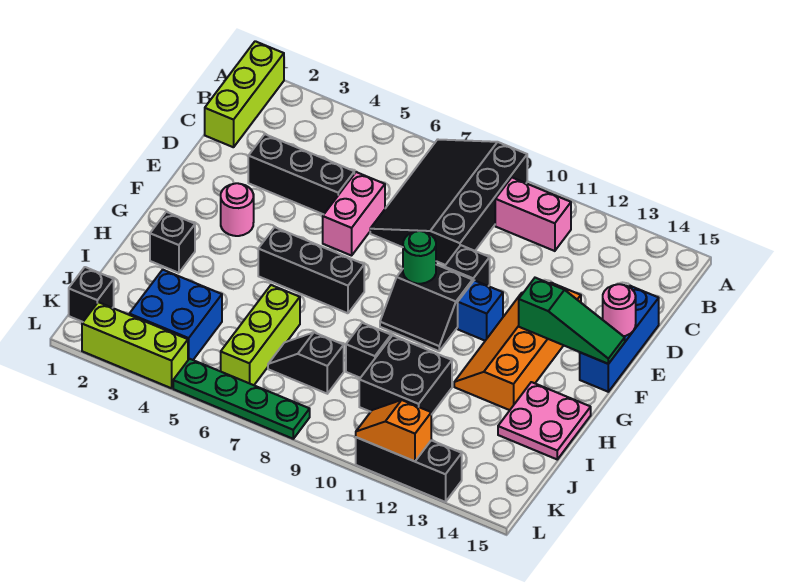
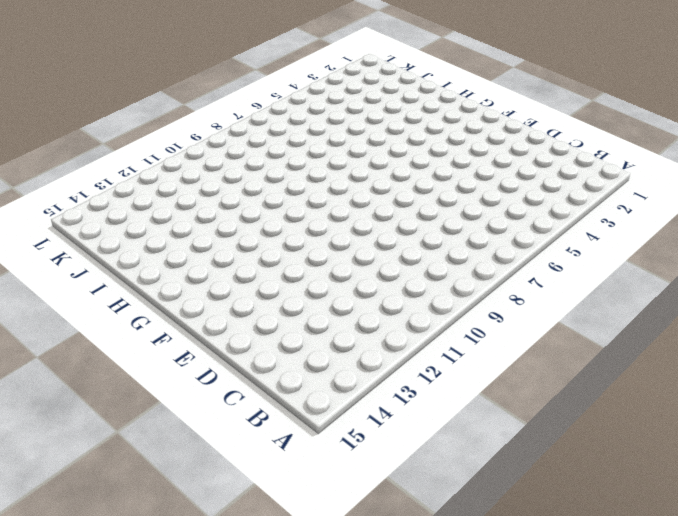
none -> lime 1x3 brick [205,41,284,147]
none -> black 3x4 slope [370,139,527,265]
none -> pink 1x2 brick [495,178,571,251]

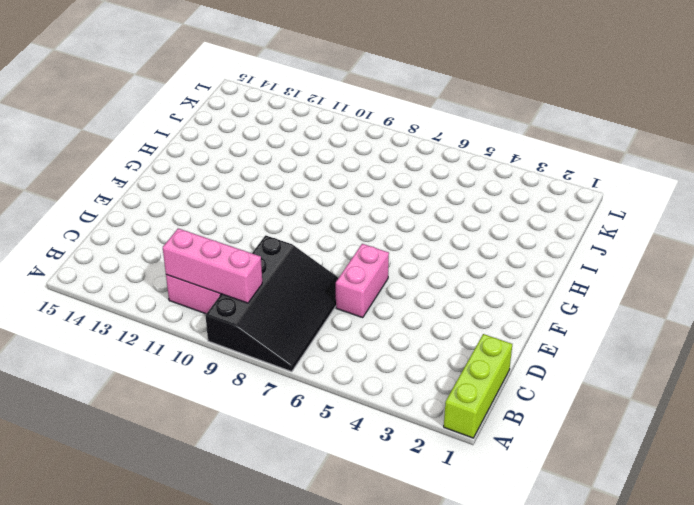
pink 1x3 brick [163,228,262,303] -> none
none -> black 1x3 brick [248,134,354,214]
none -> blue 1x3 brick [580,286,659,392]
none -> black 1x1 brick [444,245,490,286]

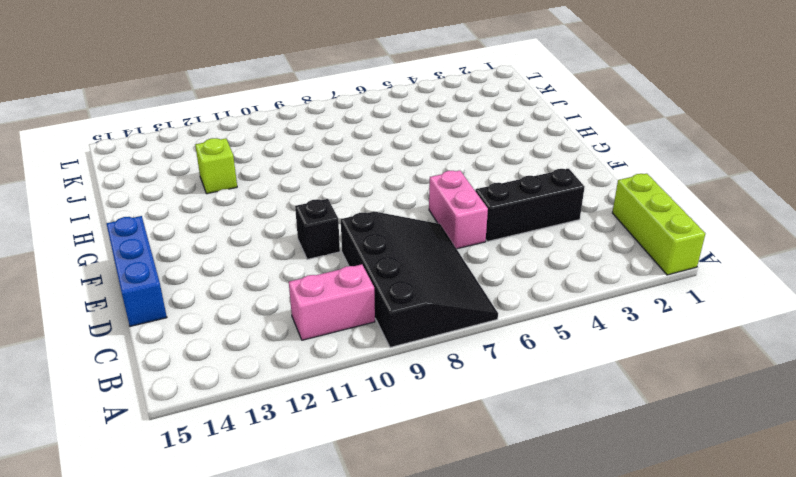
lime 1x1 brick [195,138,237,194] -> none
none -> orange 2x4 slope [454,283,581,410]
none -> pink 1x1 round brick [221,183,254,236]
none -> black 2x2 slope [380,265,473,351]

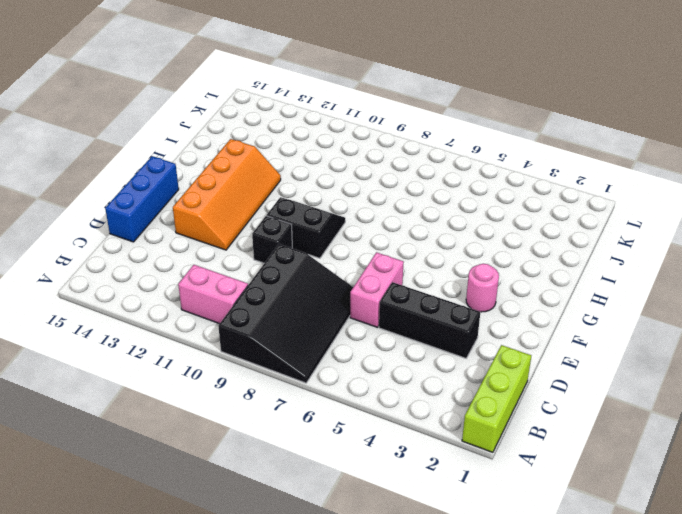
none -> blue 1x1 brick [458,280,503,341]
none -> black 1x3 brick [258,227,364,313]
none -> black 1x1 brick [150,212,195,273]

